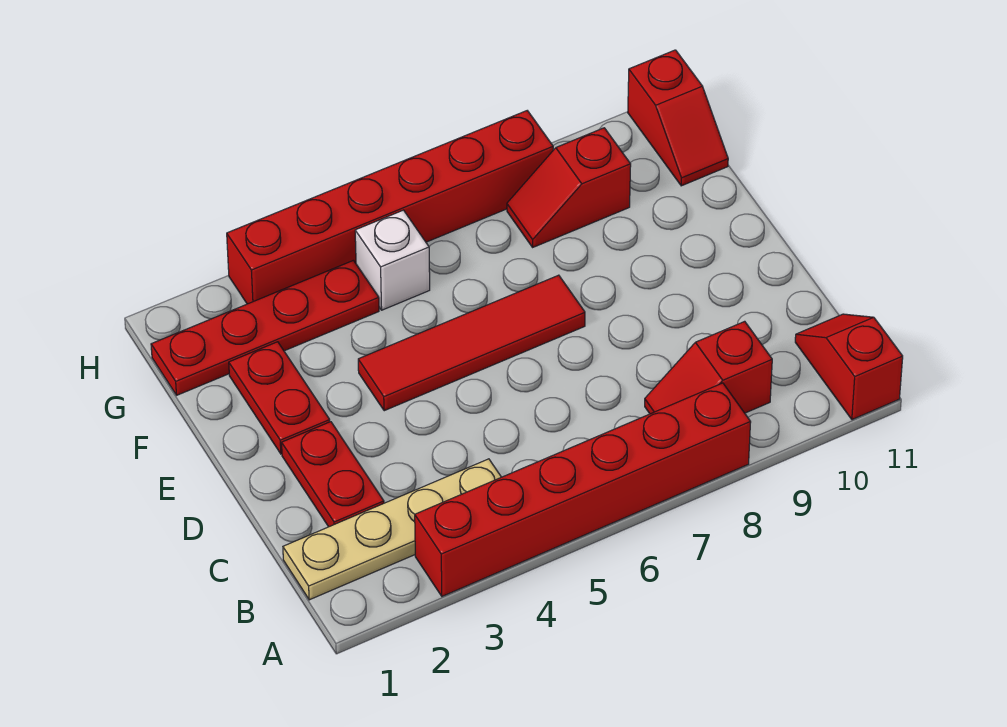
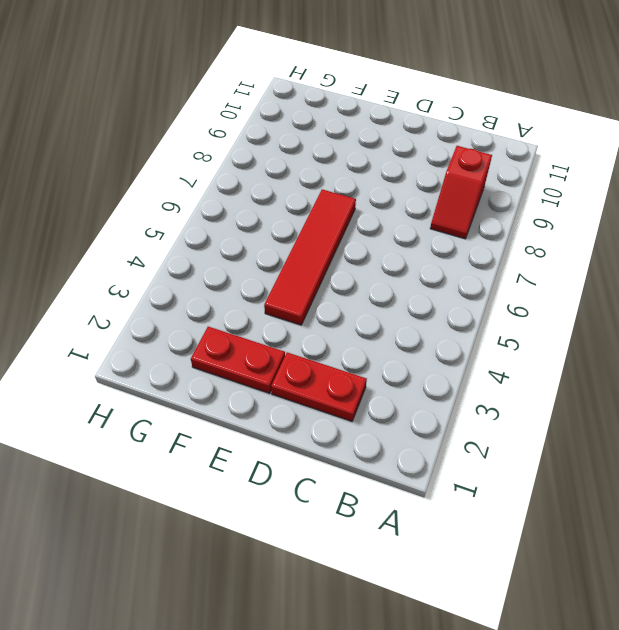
none -> red 1x6 brick [415,383,751,596]
none -> red 1x2 slope [795,314,903,420]
none -> tan 1x4 plate [283,459,501,600]

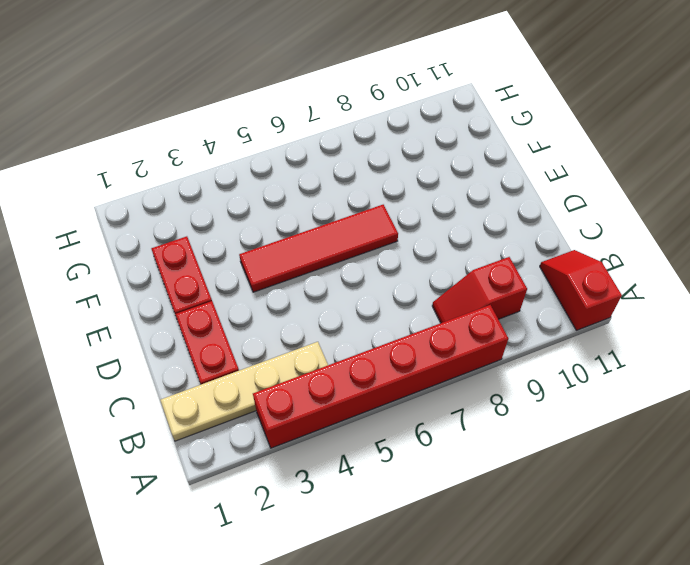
none -> red 1x4 plate [151,260,379,395]
none -> white 1x1 brick [355,210,430,310]
none -> red 1x2 slope [507,128,631,247]

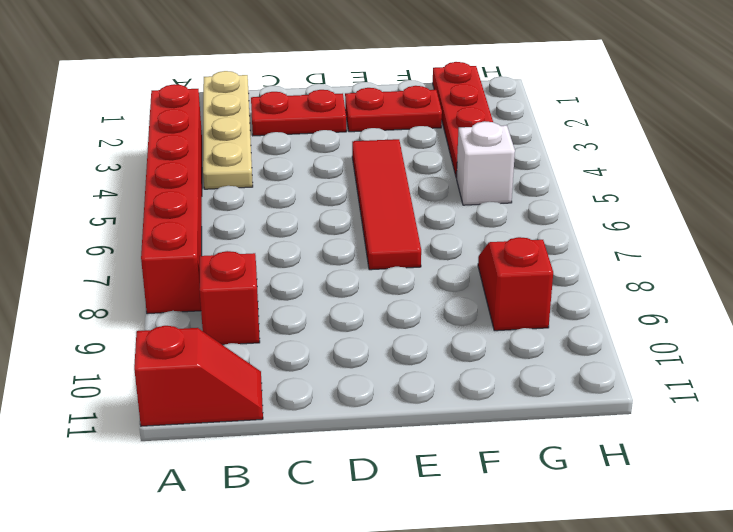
none -> red 1x2 slope [628,50,728,186]
none -> red 1x6 brick [227,111,553,304]

